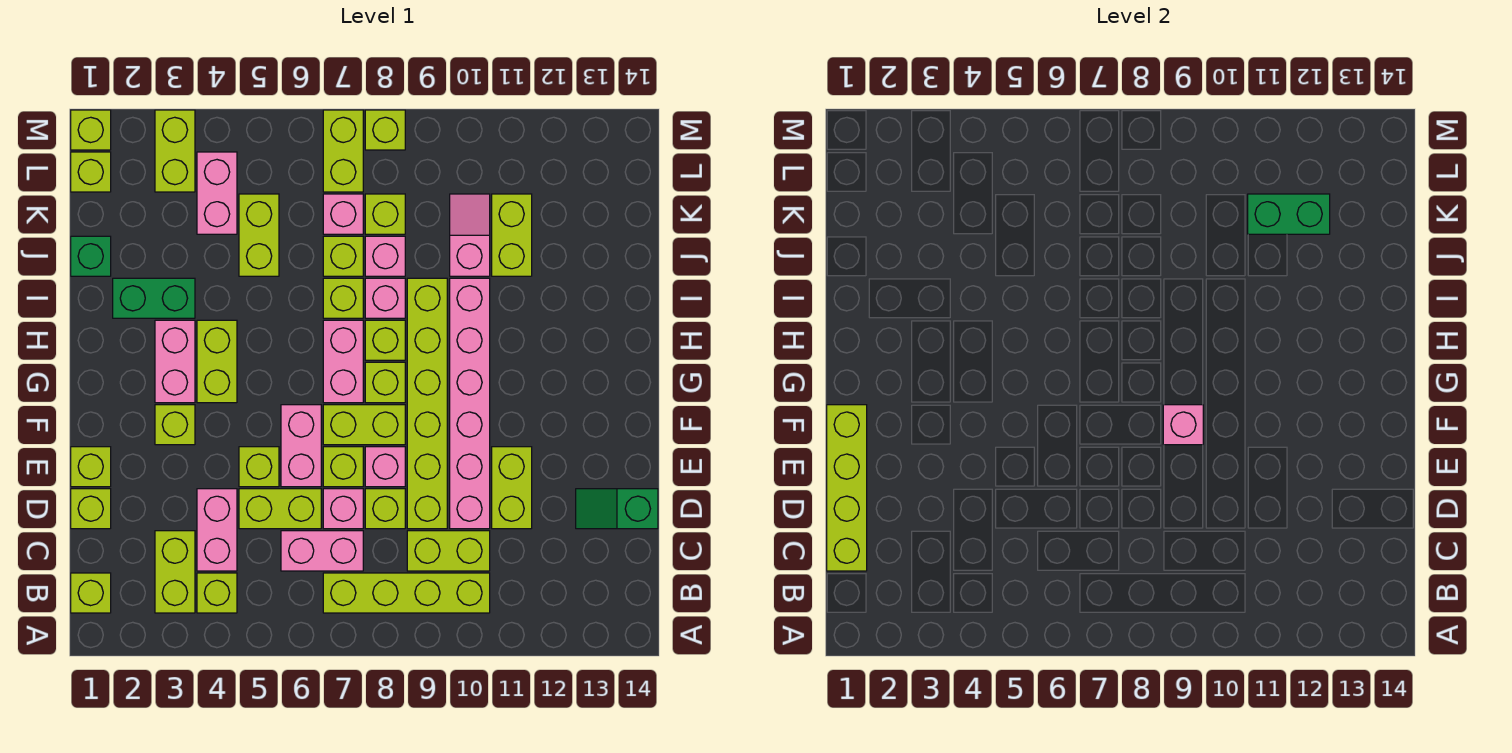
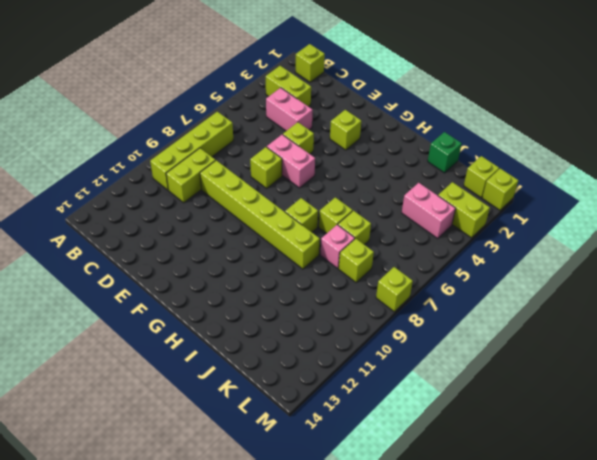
none -> lime 1x1 brick [197,573,237,613]
none -> pink 1x2 brick [281,531,363,571]
none -> lime 1x1 brick [71,489,111,529]
none -> lime 1x2 brick [239,489,321,529]

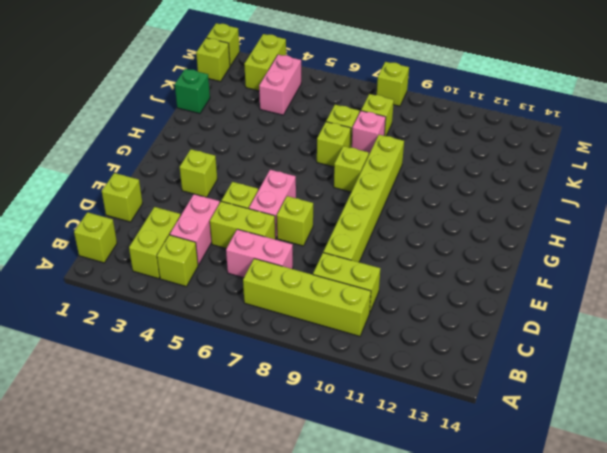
none -> pink 1x1 brick [323,489,363,529]
none -> lime 1x1 brick [365,489,405,529]
none -> pink 1x6 brick [450,278,490,529]
none -> lime 1x2 brick [492,447,532,529]

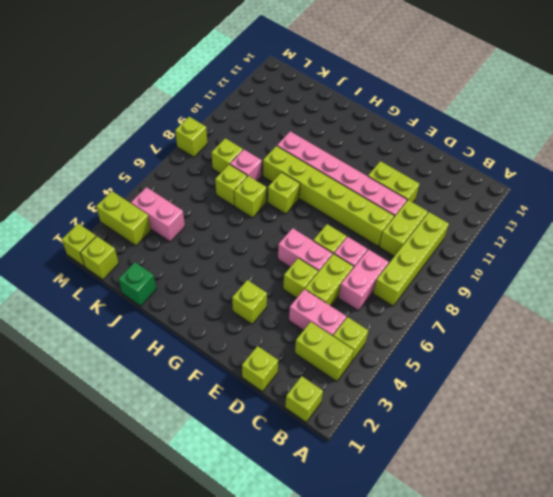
none -> lime 1x1 brick [365,489,405,529]
none -> green 1x2 slope [576,489,658,529]
none -> lime 1x1 brick [71,447,111,487]
none -> pink 1x1 brick [365,447,405,487]

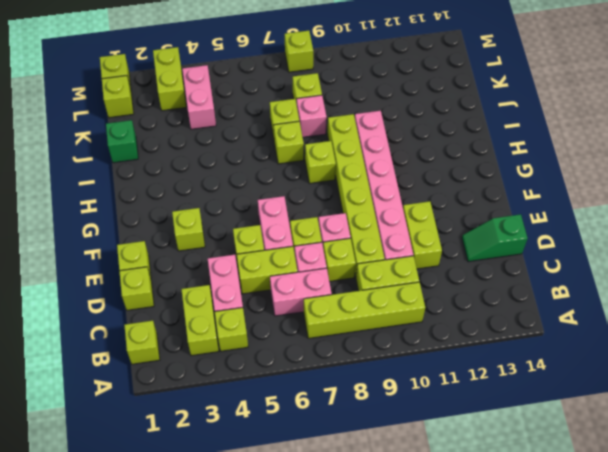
none -> lime 1x2 brick [323,405,405,445]
none -> pink 1x2 brick [155,320,195,403]
none -> lime 1x2 brick [197,320,237,403]
none -> pink 1x2 brick [323,320,363,403]

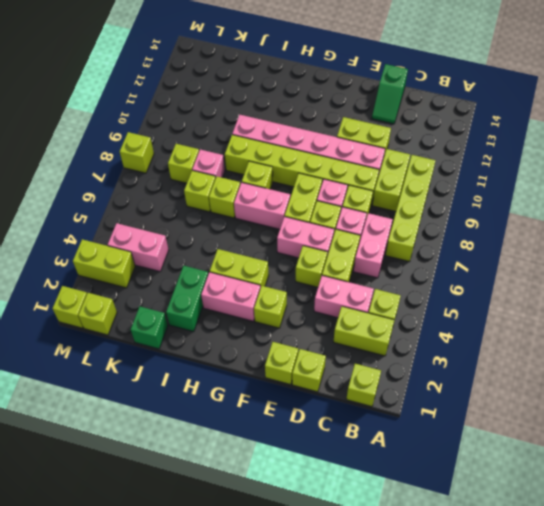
none -> lime 1x1 brick [365,362,405,403]
none -> pink 1x1 brick [365,278,405,318]
none -> lime 1x2 brick [239,194,279,276]
none -> pink 1x2 slope [450,194,490,276]

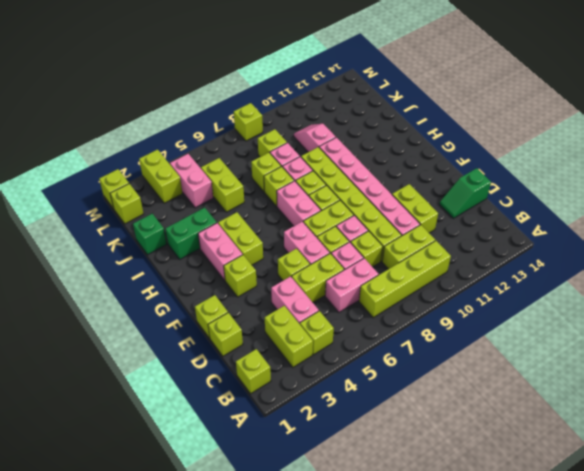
none -> lime 1x2 brick [492,194,532,276]
none -> pink 1x1 brick [323,194,363,234]
none -> lime 1x2 brick [323,110,363,192]
none -> lime 1x4 brick [827,405,867,571]

